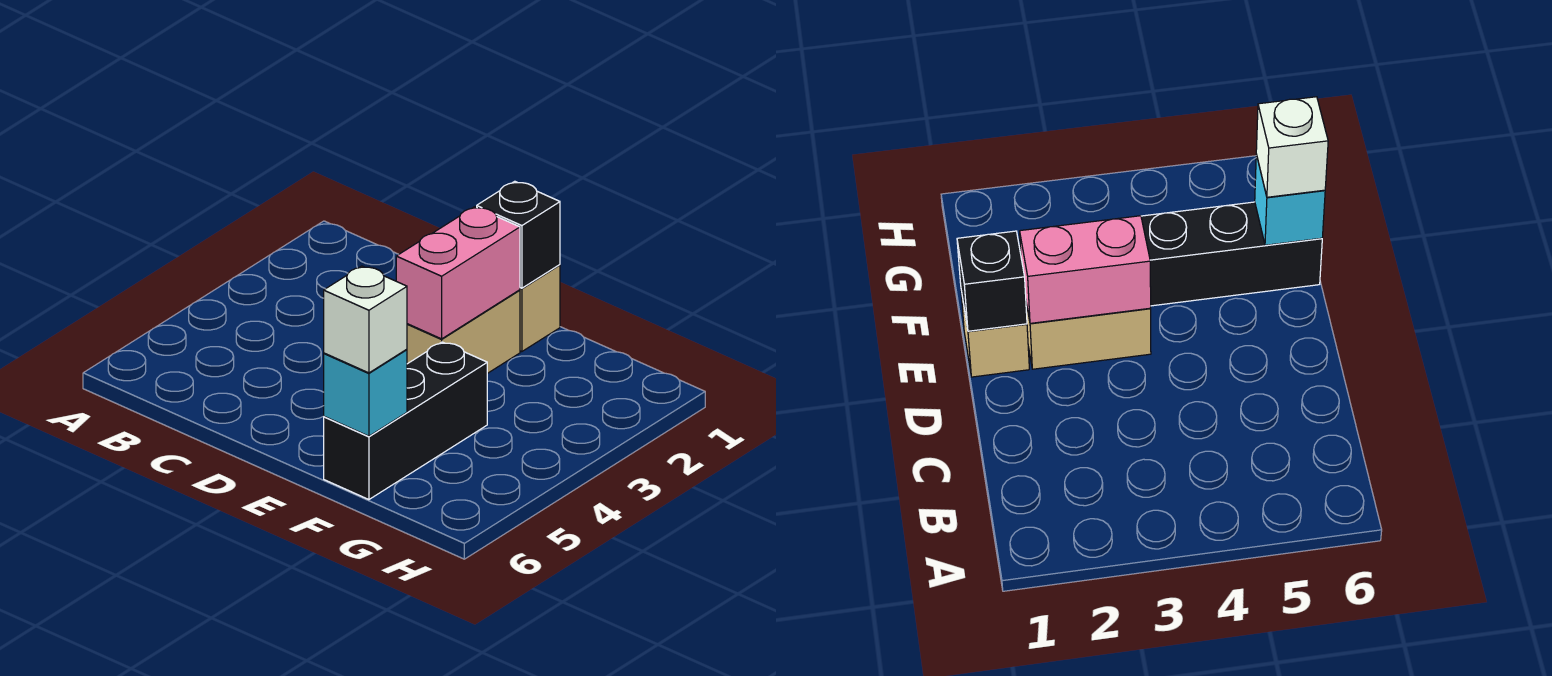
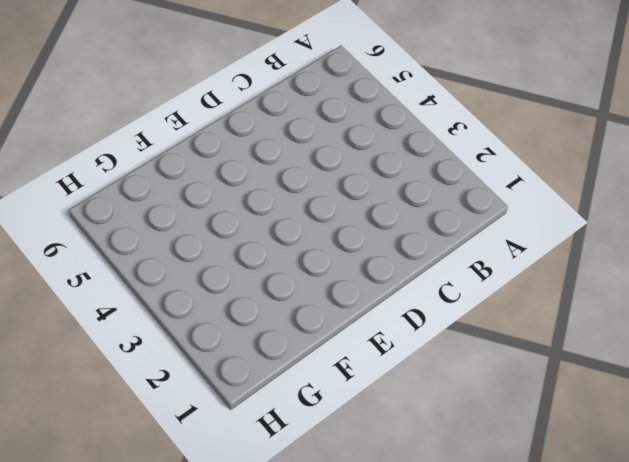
none -> tan 1x1 brick [520,265,560,352]
none -> tan 1x2 brick [407,290,520,373]

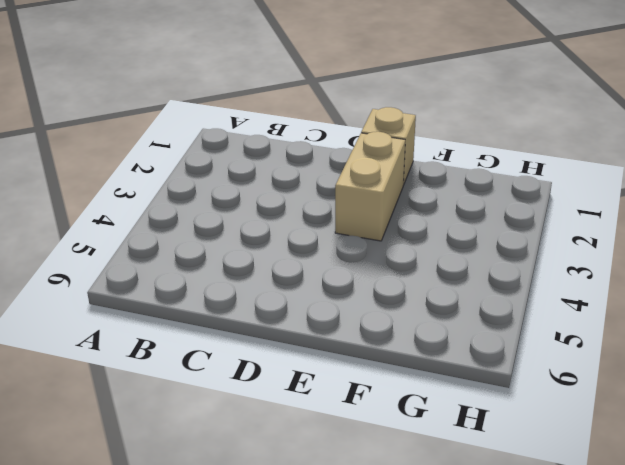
none -> black 1x3 brick [324,342,487,500]
none -> black 1x1 brick [477,181,560,288]

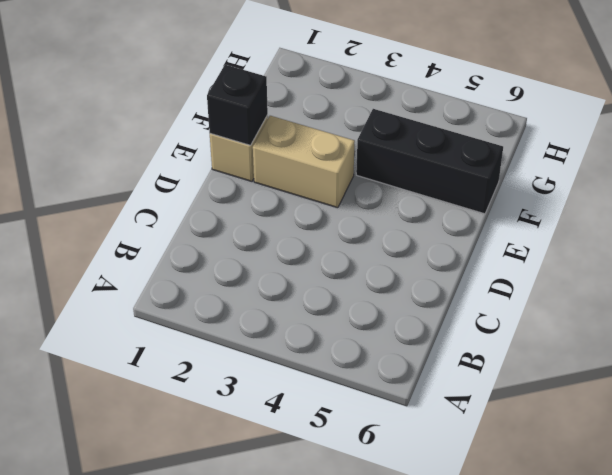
none -> pink 1x2 brick [396,207,520,339]
none -> cyan 1x1 brick [324,349,407,436]

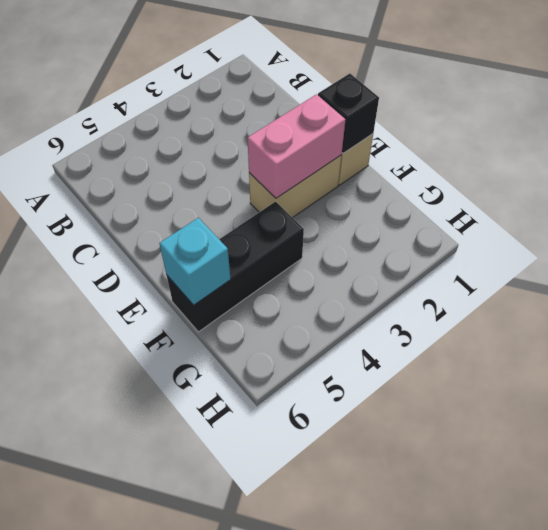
none -> white 1x1 brick [324,266,407,373]

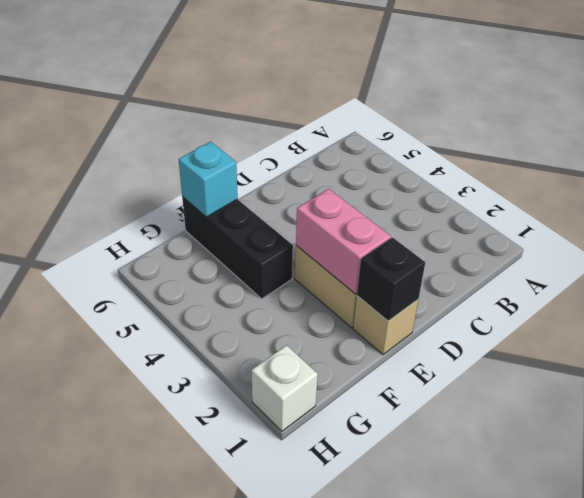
white 1x1 brick [251,345,318,431] -> white 1x1 brick moved to [324,266,407,373]

